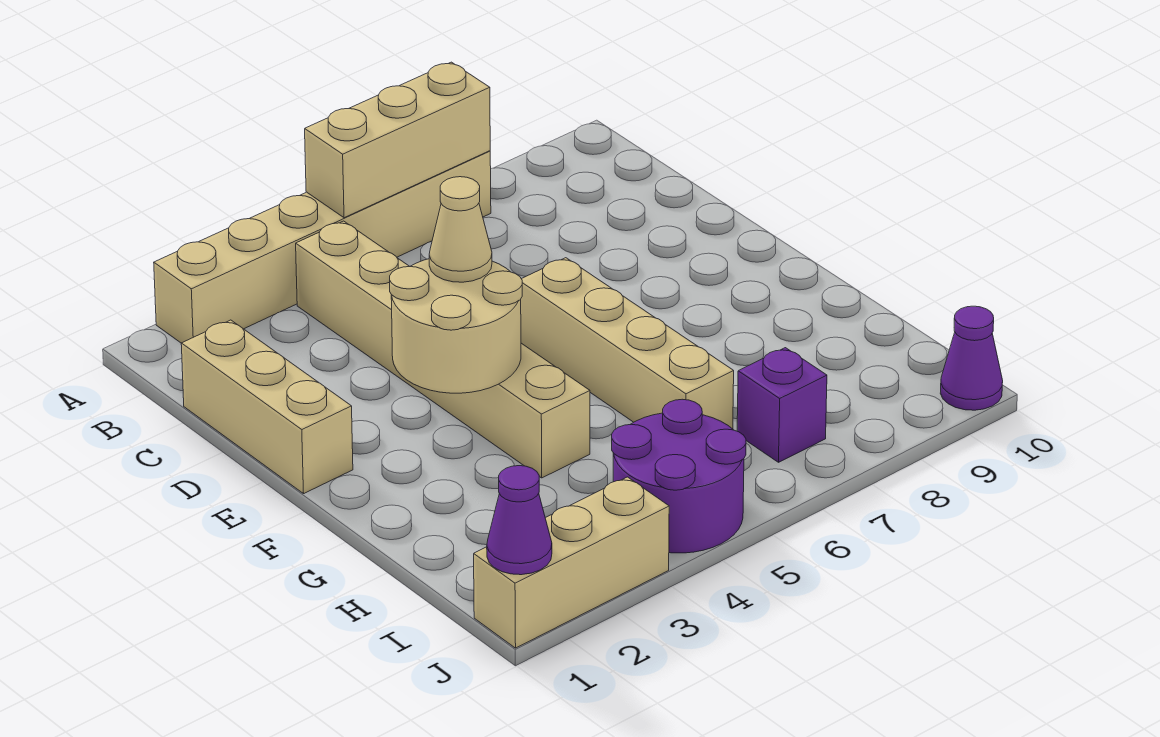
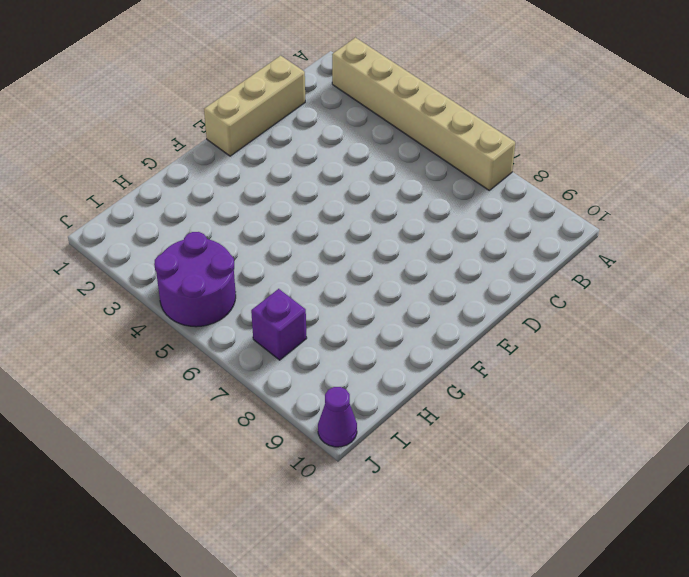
none -> tan 1x6 brick [296,221,590,478]
none -> tan 1x4 brick [521,258,734,429]
none -> tan 1x3 brick [474,477,669,648]

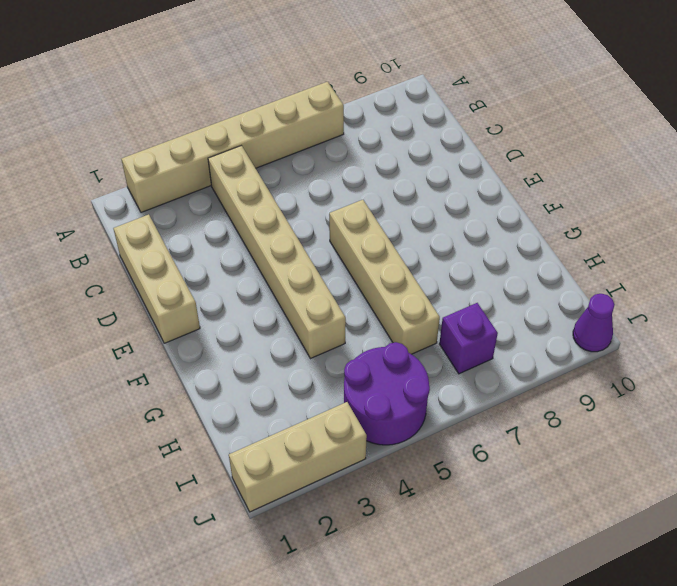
none -> tan 1x3 brick [305,62,490,218]
none -> tan 2x2 round brick [390,259,522,393]
none -> purple 1x1 cone [487,466,552,575]

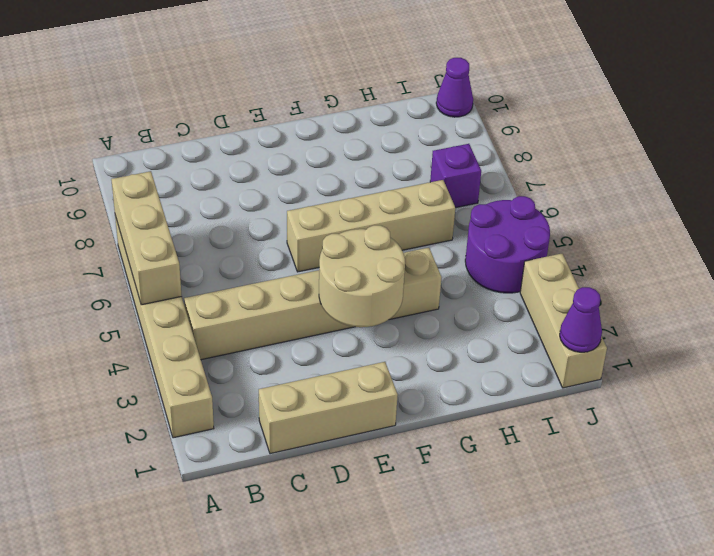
none -> tan 1x1 cone [429,177,492,282]

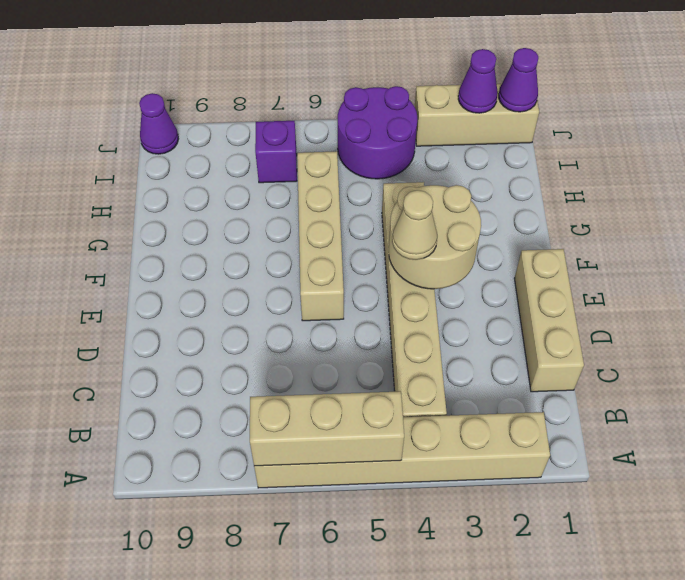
purple 1x1 cone [458,49,498,113] -> none

